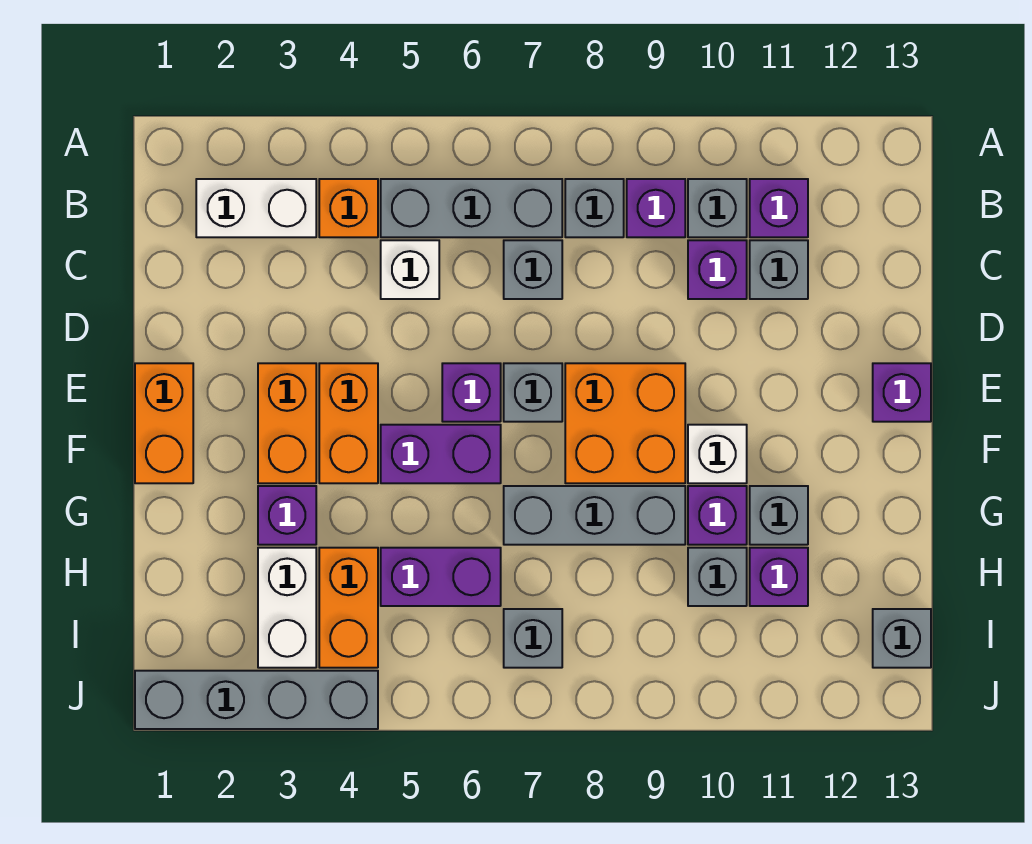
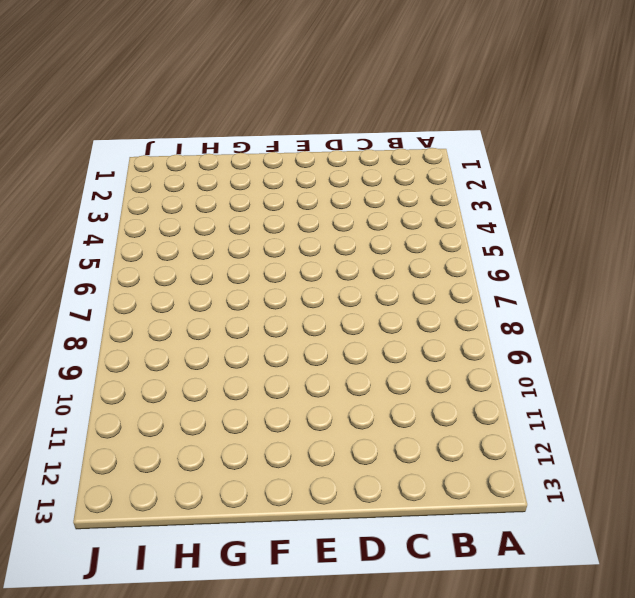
none -> white 1x2 brick [196,179,316,237]
none -> orange 1x1 brick [319,179,378,237]
none -> grey 1x3 brick [381,179,562,237]
none -> grey 1x1 brick [565,179,624,237]

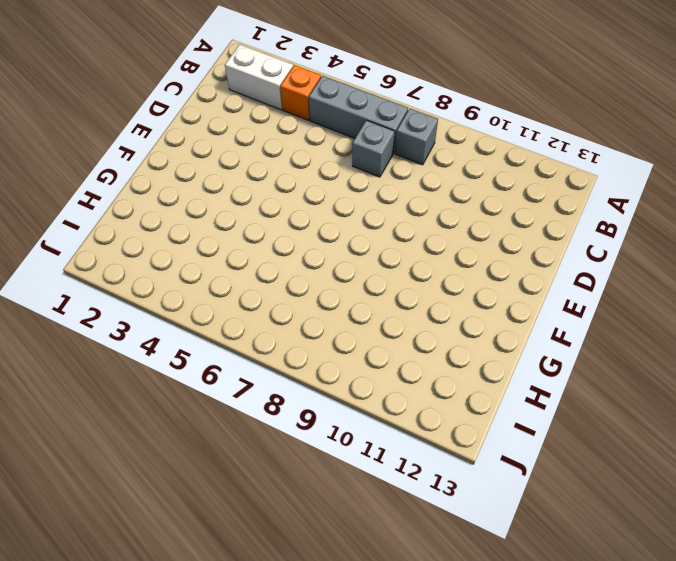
none -> purple 1x1 brick [627,179,685,237]
none -> grey 1x1 brick [688,179,747,237]
none -> purple 1x1 brick [750,179,808,237]
none -> white 1x1 brick [381,240,439,299]

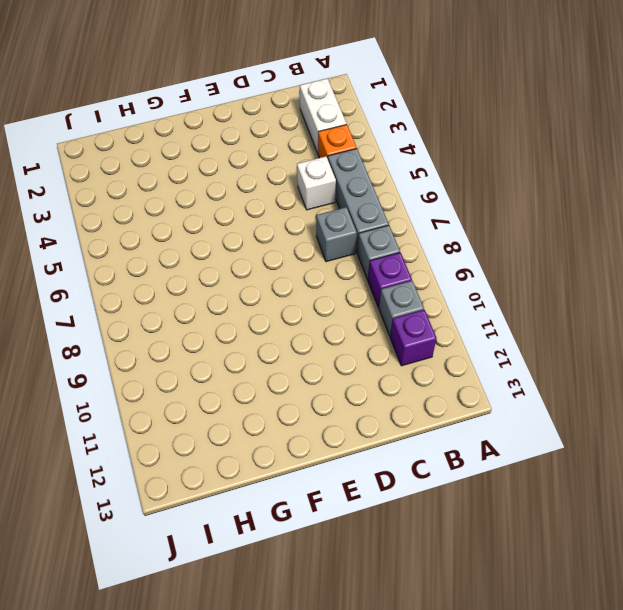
none -> purple 1x1 brick [688,240,747,299]
none -> grey 1x1 brick [750,240,808,299]
none -> orange 1x2 brick [135,363,193,483]
none -> orange 1x2 brick [258,363,316,483]

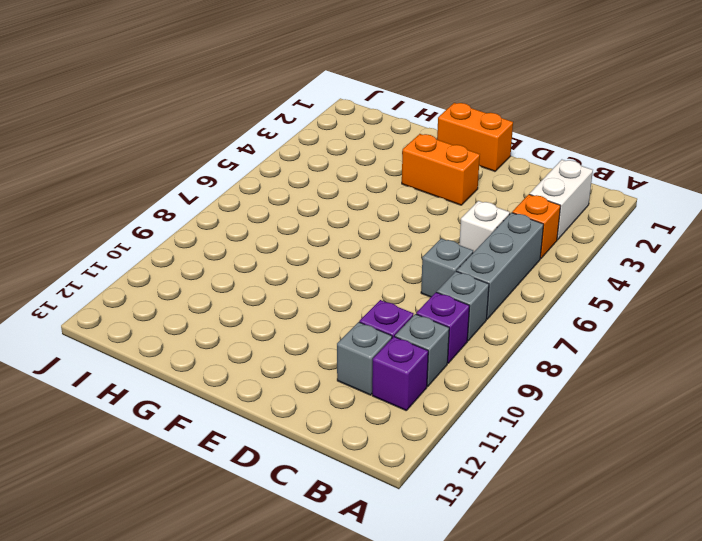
none -> orange 1x2 brick [319,363,378,483]
none -> purple 1x1 brick [442,363,501,422]
none -> grey 1x1 brick [504,363,562,422]
none -> orange 2x2 brick [565,363,685,483]

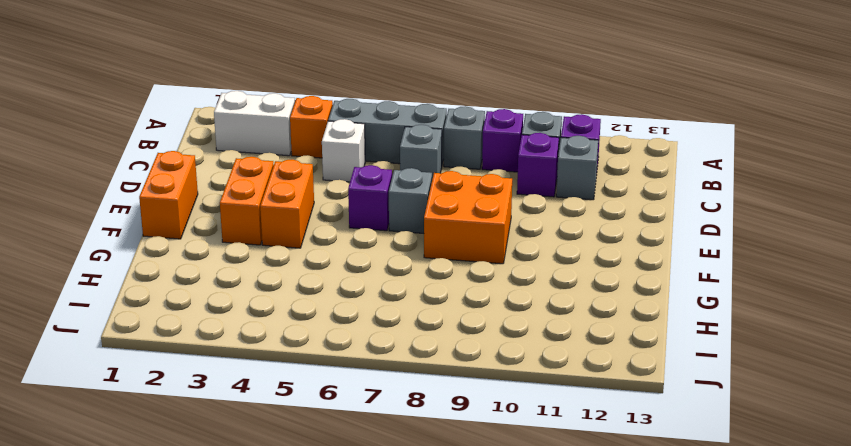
none -> purple 1x1 brick [873,363,931,422]
none -> purple 1x2 brick [381,425,501,483]
none -> white 1x1 brick [688,425,747,483]
none -> purple 1x1 brick [258,486,316,545]

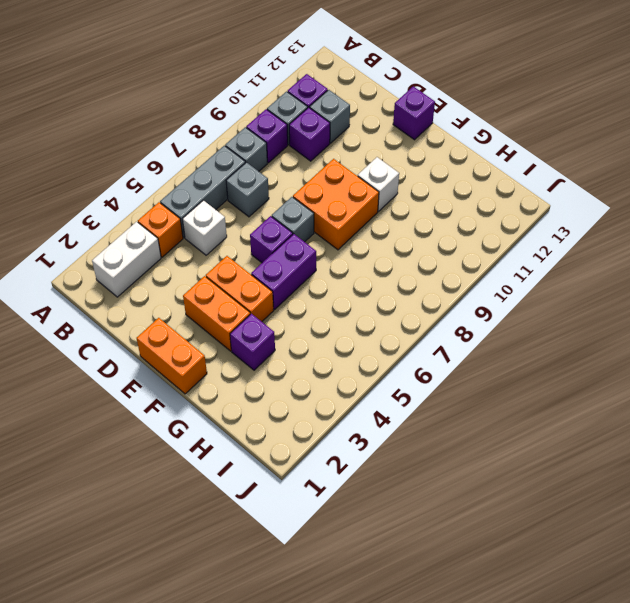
none -> grey 1x3 brick [504,486,685,545]
none -> purple 1x1 brick [688,486,747,545]
none -> grey 1x1 brick [750,486,808,545]
none -> white 1x2 brick [258,548,316,668]

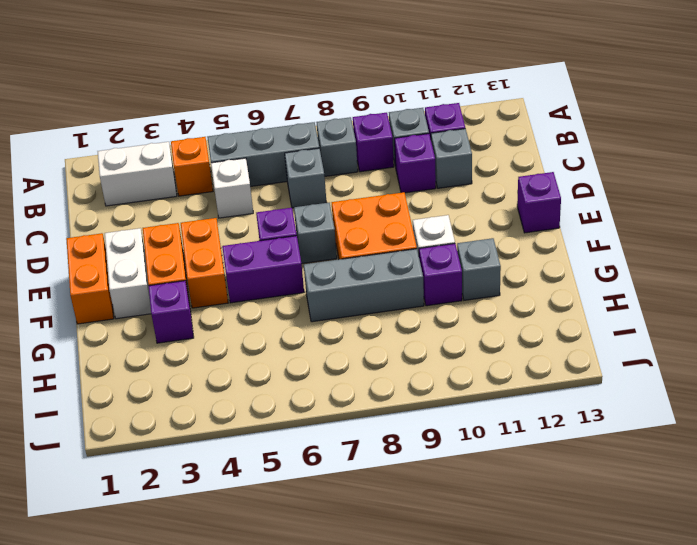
white 1x2 brick [105,228,151,319] -> white 1x2 brick moved to [258,548,316,668]
none -> orange 1x2 brick [319,548,378,668]
none -> purple 1x2 brick [381,548,501,606]
none -> grey 1x1 brick [688,548,747,606]
none -> purple 1x1 brick [750,548,808,606]

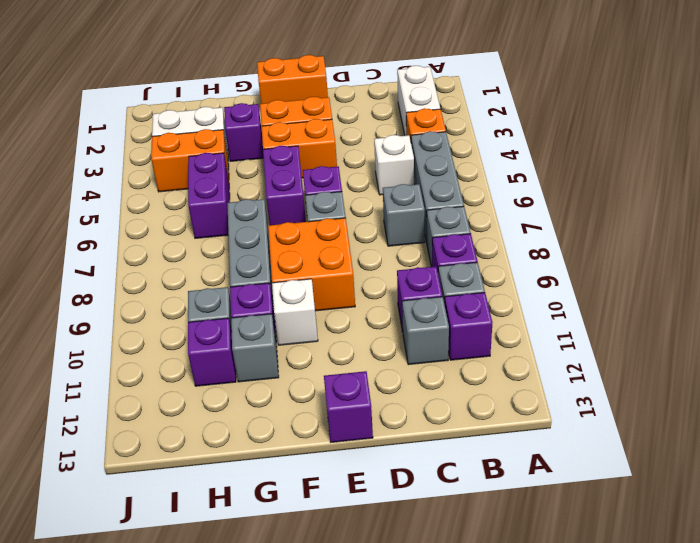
none -> grey 1x1 brick [504,609,562,668]
none -> grey 1x1 brick [873,609,931,668]
none -> grey 1x4 brick [135,671,378,729]

